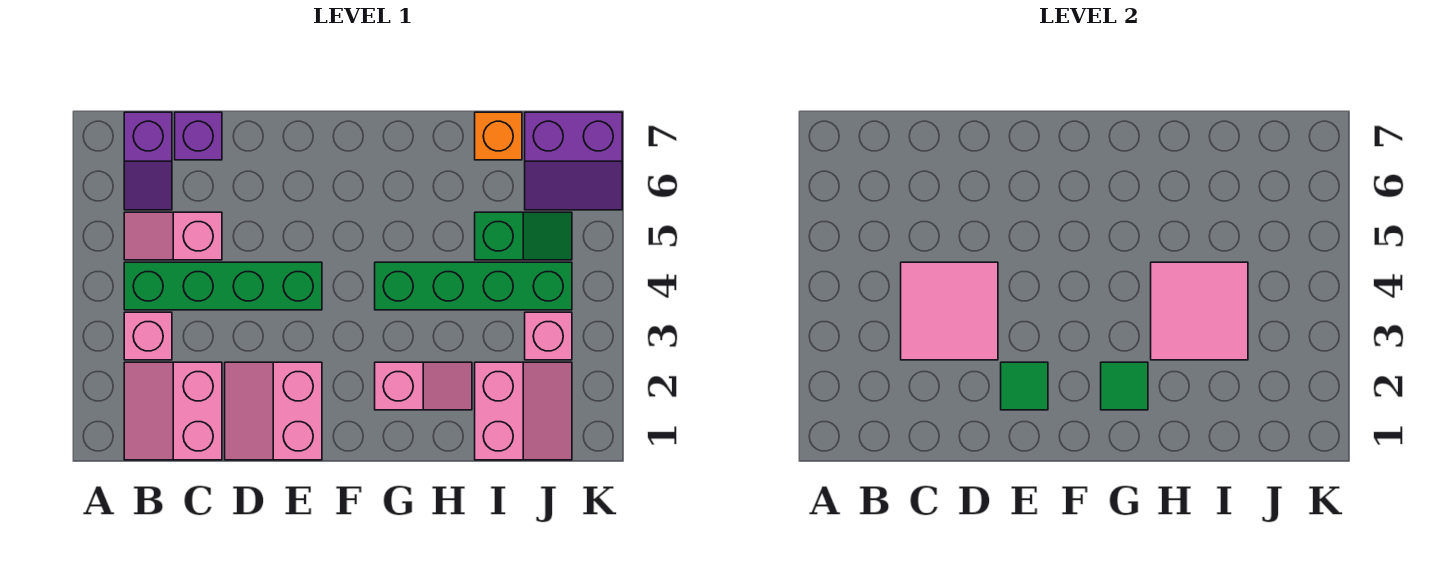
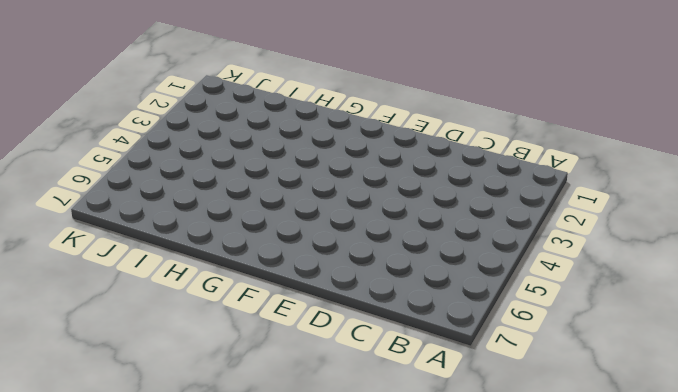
none -> pink 2x2 slope [124,362,222,460]
none -> pink 1x1 brick [124,312,172,360]
none -> green 1x4 brick [124,262,322,310]

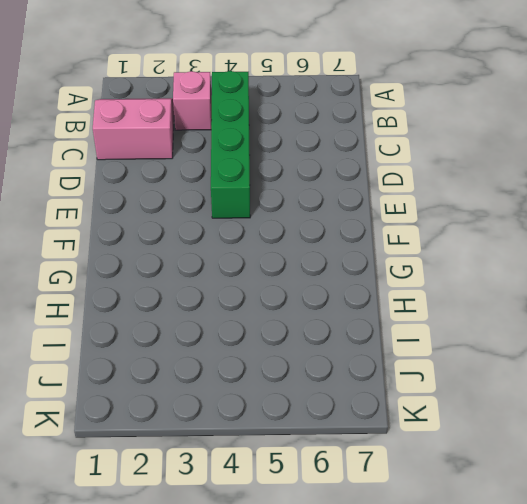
none -> pink 1x2 slope [124,212,222,260]
none -> purple 1x2 slope [124,112,172,210]
none -> purple 1x1 brick [175,112,222,160]

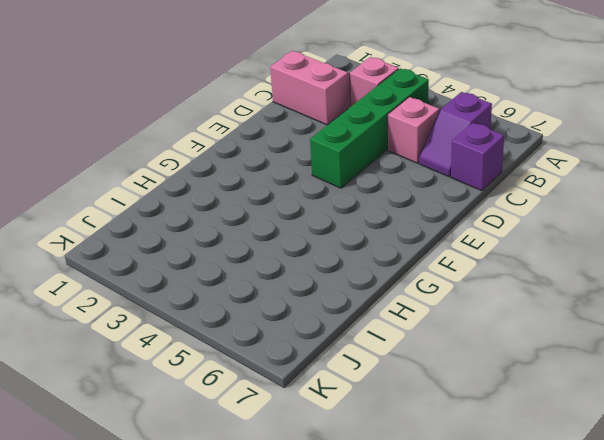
purple 1x2 slope [419,92,492,177] -> purple 1x2 slope turned to [124,112,172,210]
none -> pink 2x2 slope [225,362,322,460]
none -> pink 1x2 slope [375,362,472,410]
none -> green 1x4 brick [375,262,572,310]

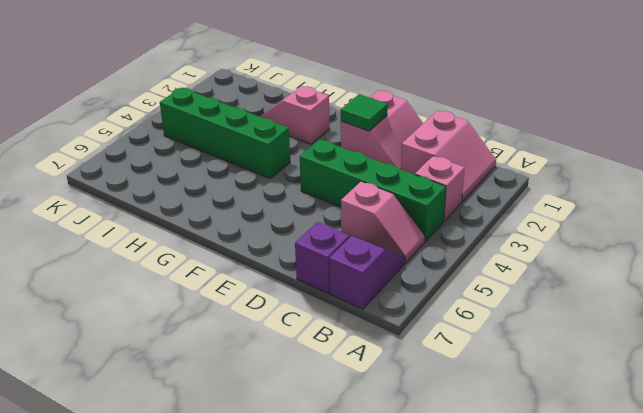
none -> pink 2x2 slope [475,362,572,460]
none -> green 1x2 slope [475,212,572,260]
none -> orange 1x1 brick [475,112,522,160]

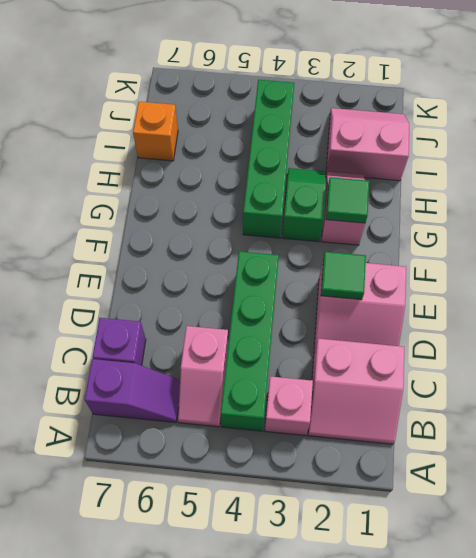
green 1x2 slope [282,168,326,242] -> green 1x2 slope moved to [475,212,572,260]
none -> pink 1x1 brick [525,312,572,360]
none -> purple 2x2 slope [525,112,622,210]
none -> pink 2x2 tile [901,262,998,360]

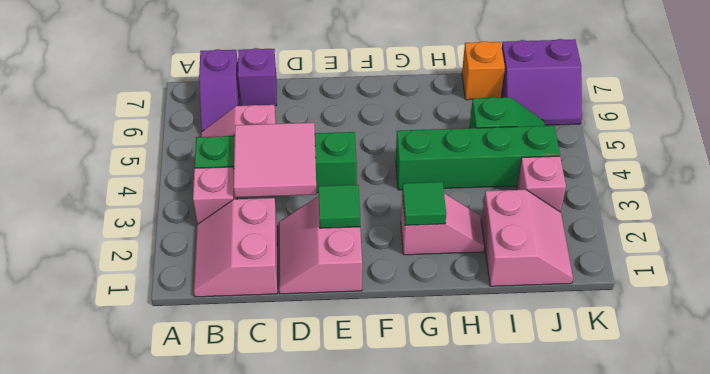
none -> pink 2x2 tile [1151,262,1248,360]

